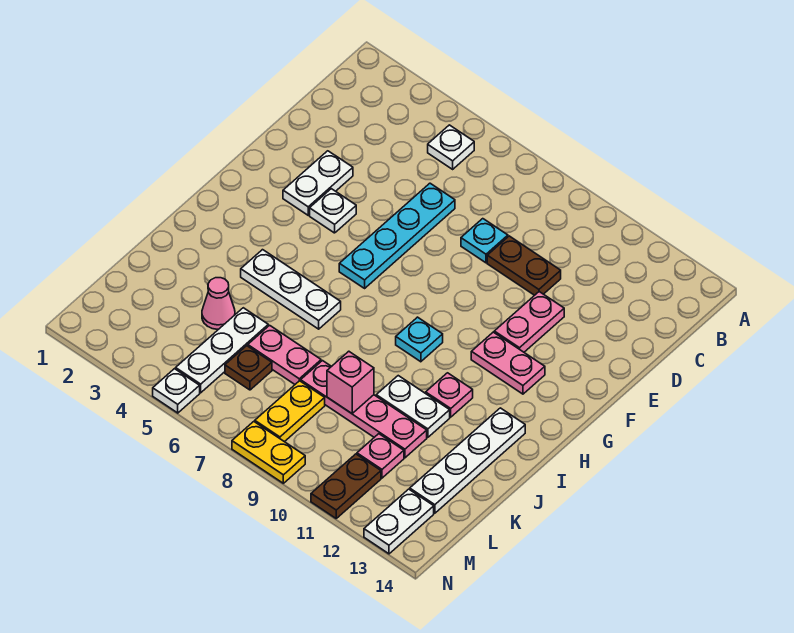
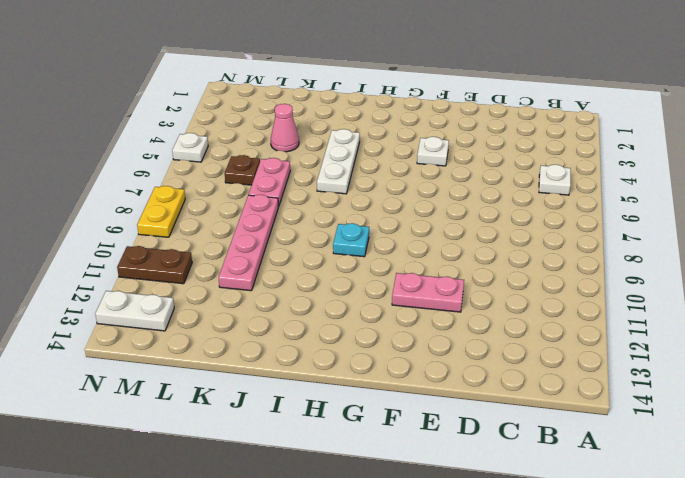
none -> cyan 1x4 plate [339,183,455,288]
none -> cyan 1x1 plate [461,219,508,263]
none -> brown 1x2 plate [487,236,561,295]

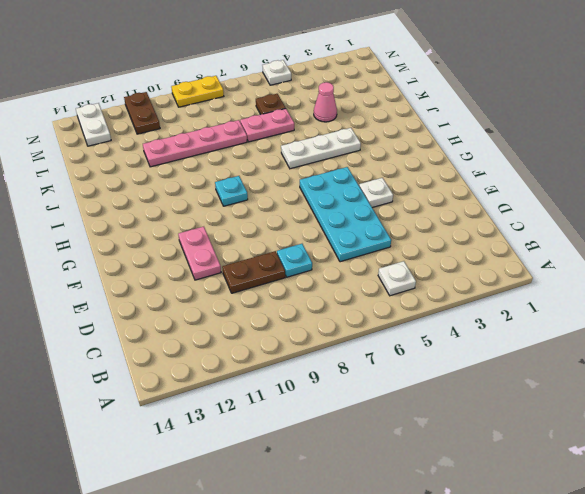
cyan 2x4 plate [300,167,391,262] -> cyan 1x4 plate [339,183,455,288]
none -> white 1x2 plate [283,151,353,215]
none -> pink 1x2 plate [471,332,545,394]
none -> pink 1x1 plate [426,373,473,417]

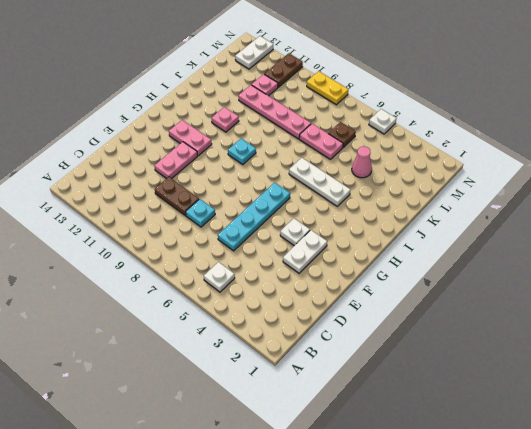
none -> white 1x4 plate [410,408,525,513]
none -> white 1x2 plate [376,376,450,437]
none -> white 1x3 plate [176,308,268,393]

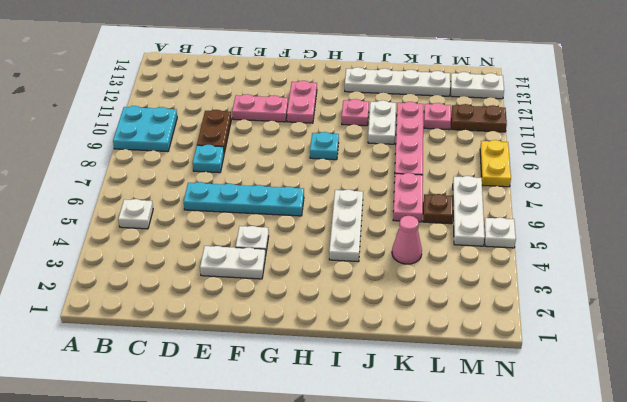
cyan 2x2 plate [113,106,177,152] -> none
white 1x3 plate [453,176,485,246] -> white 1x3 plate turned to [176,308,268,393]
none -> yellow 1x2 plate [255,381,325,442]
none -> pink 1x1 brick [327,351,374,413]

